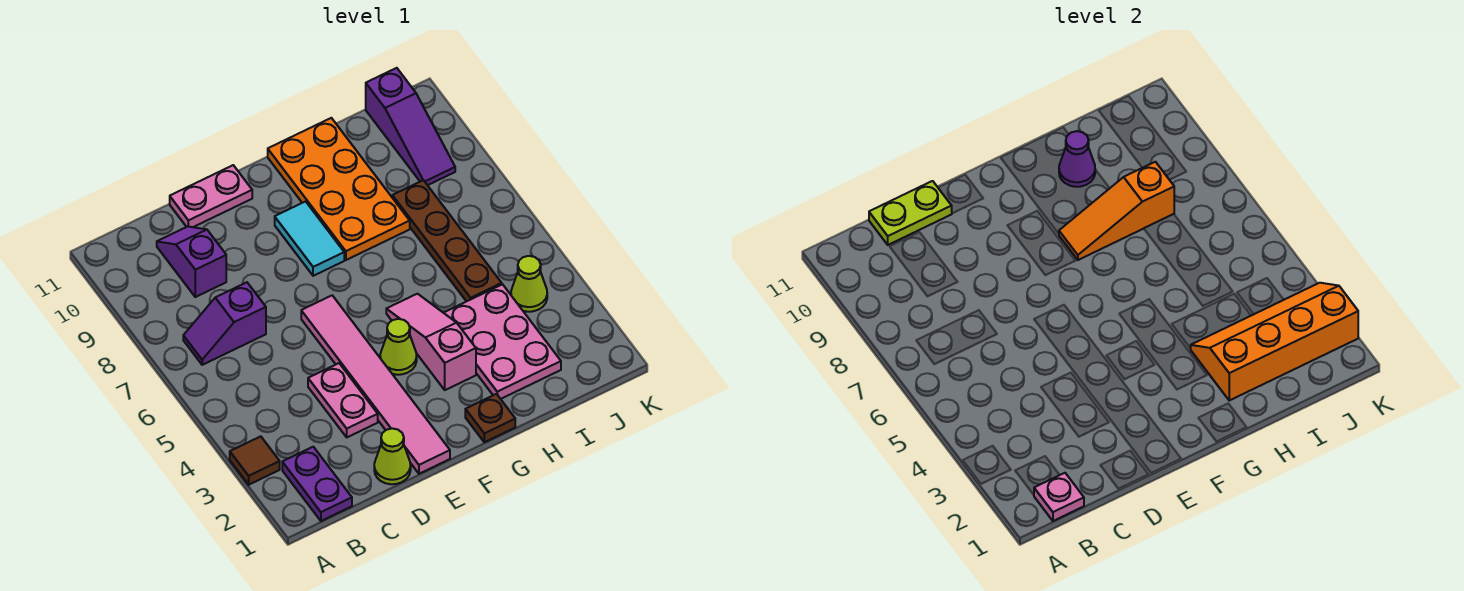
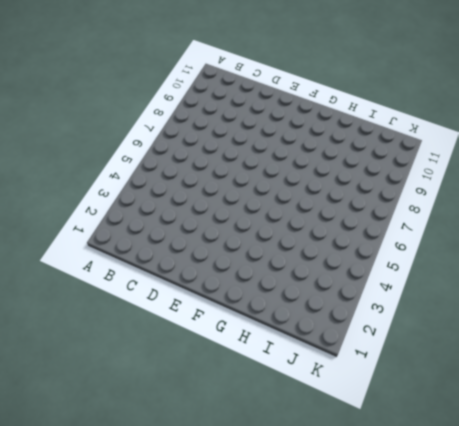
none -> brown 1x1 tile [230,436,280,485]
none -> purple 1x2 plate [282,447,352,521]
none -> purple 1x2 slope [183,282,266,365]

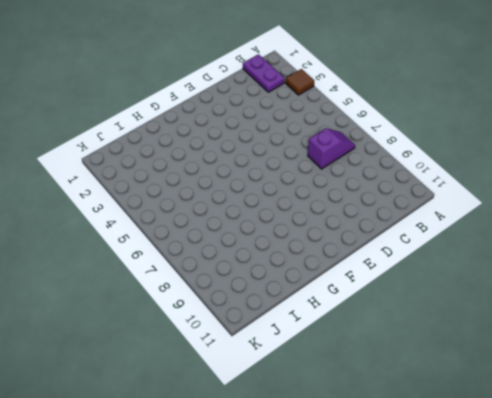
none -> purple 1x2 slope [157,227,226,297]
none -> lime 1x1 cone [374,428,411,484]
none -> pink 1x2 plate [308,363,378,437]

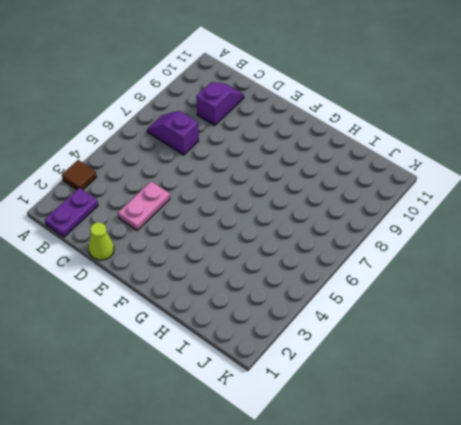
none -> pink 1x2 plate [170,165,252,227]
none -> pink 1x6 tile [301,295,450,474]
none -> lime 1x1 cone [380,319,417,375]

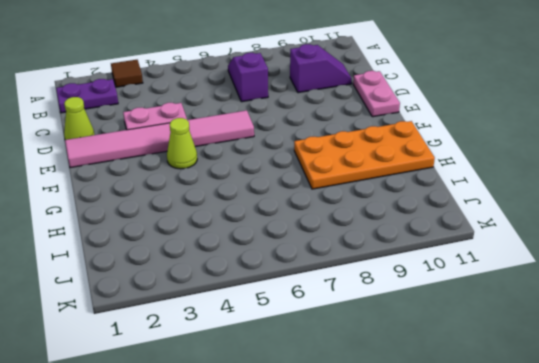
none -> cyan 1x2 tile [275,202,344,276]
none -> brown 1x1 plate [465,394,515,442]
none -> pink 1x3 slope [386,294,476,390]

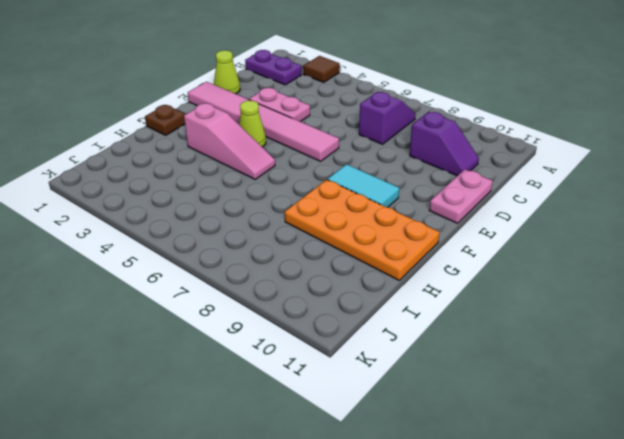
none -> pink 2x3 plate [444,284,561,399]
none -> brown 1x4 plate [392,180,502,301]
none -> lime 1x1 cone [511,256,547,312]

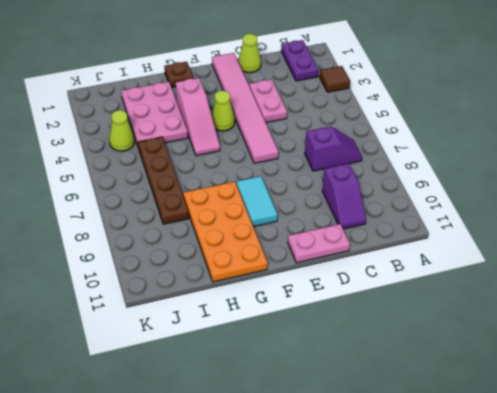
none -> purple 1x3 slope [366,68,455,185]
none -> pink 1x1 plate [1034,473,1084,521]
none -> lime 1x2 plate [869,181,952,245]

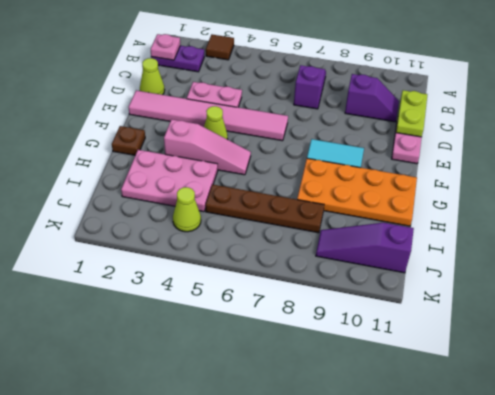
none -> orange 1x3 slope [1059,162,1174,260]
none -> orange 2x4 slope [1191,283,1358,400]
none -> purple 1x1 cone [1059,131,1095,187]

